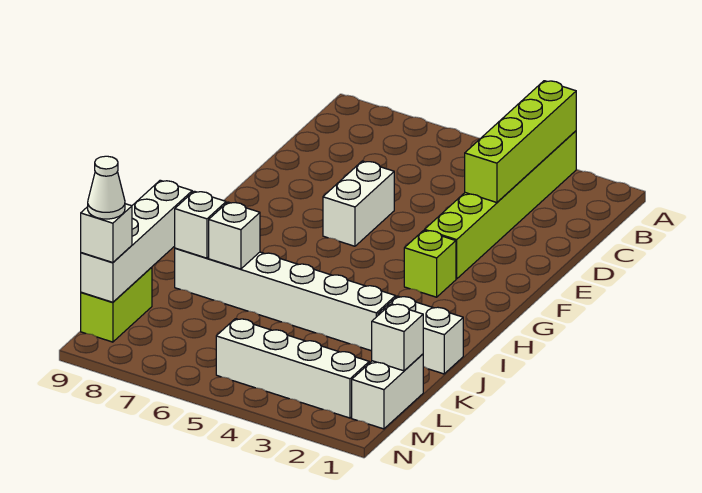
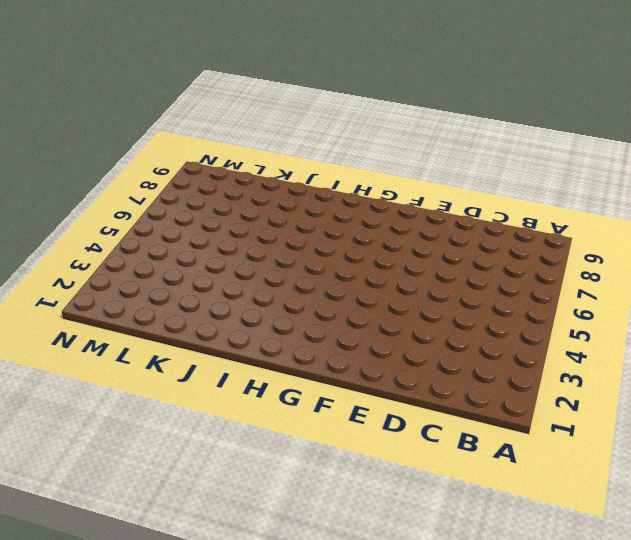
none -> lime 1x6 brick [425,131,576,279]
none -> white 1x2 brick [323,161,394,246]
none -> lime 1x1 brick [404,230,456,297]

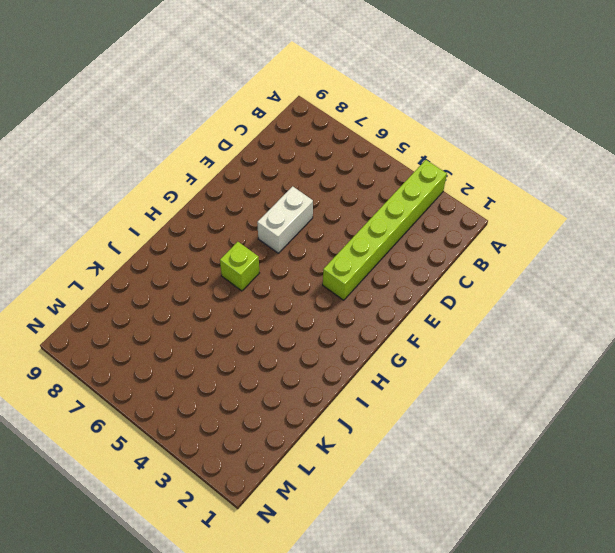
lime 1x1 brick [220,242,259,291] -> lime 1x1 brick moved to [404,230,456,297]
none -> white 1x2 brick [378,296,463,374]
none -> white 1x6 brick [175,248,396,351]
none -> white 1x2 brick [352,354,423,429]

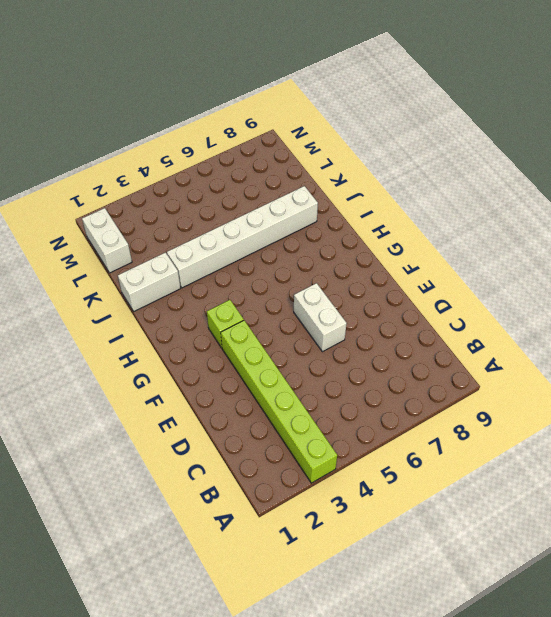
none -> lime 1x2 brick [81,267,152,342]
none -> white 1x4 brick [216,319,369,418]
none -> lime 1x4 brick [465,81,576,203]

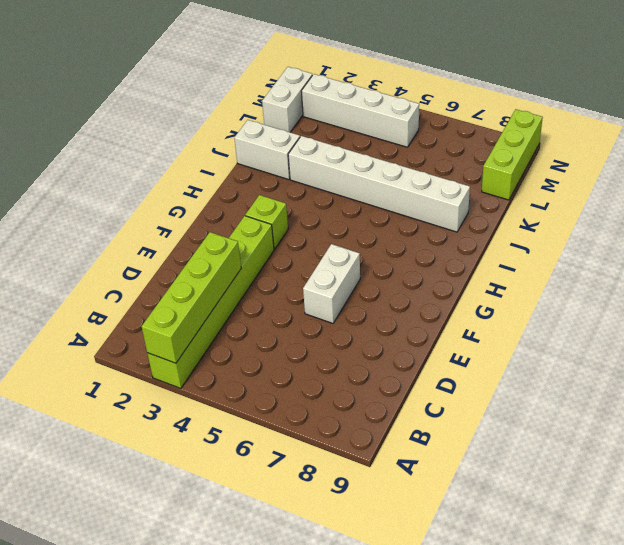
lime 1x3 brick [482,109,543,200] -> lime 1x2 brick [81,267,152,342]
none -> white 1x1 brick [209,202,260,269]
none -> white 1x1 brick [175,191,226,258]
none -> white 1x4 brick [81,180,192,302]

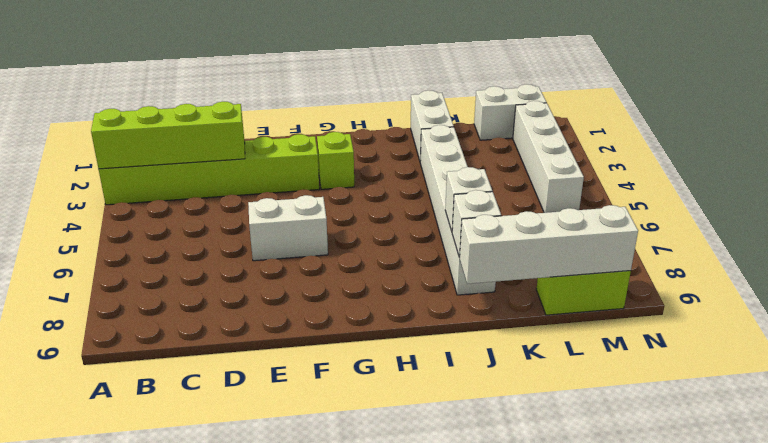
none -> white 1x1 brick [372,304,423,371]
none -> white 1x1 brick [81,204,132,263]
none -> white 1x1 cone [88,156,125,219]

